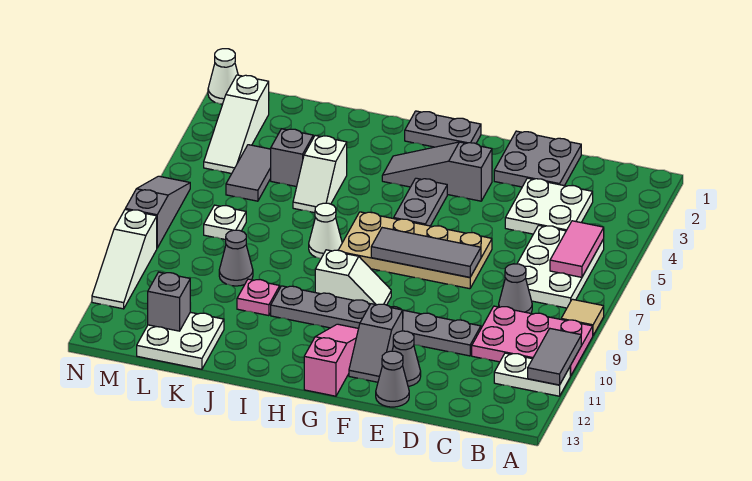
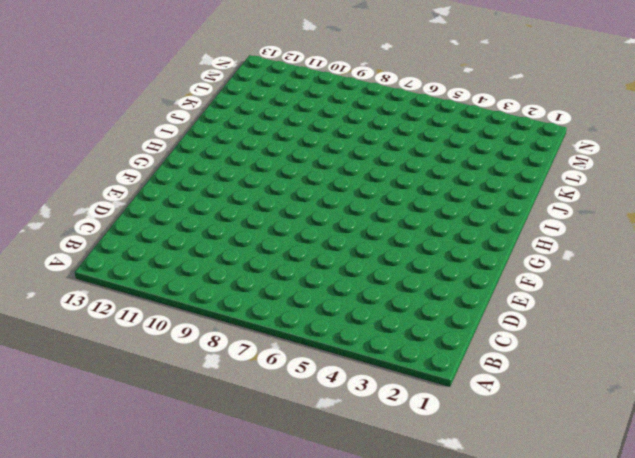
none -> tan 1x1 tile [561,299,604,335]
none -> pink 2x3 plate [472,306,593,376]
none -> white 1x2 plate [494,353,570,396]
none -> white 2x3 plate [517,225,604,308]

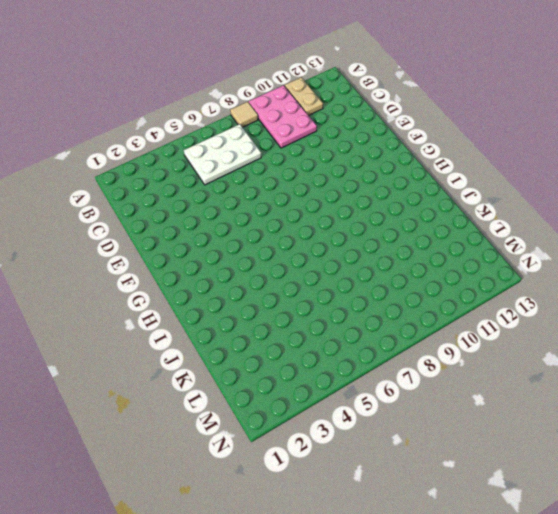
tan 1x2 plate [285,77,323,115] -> white 1x2 plate [494,353,570,396]
none -> white 2x2 plate [505,178,593,234]
none -> grey 1x1 cone [499,264,532,313]
none -> grey 2x2 plate [494,131,581,187]
none -> grey 1x6 plate [271,286,481,356]

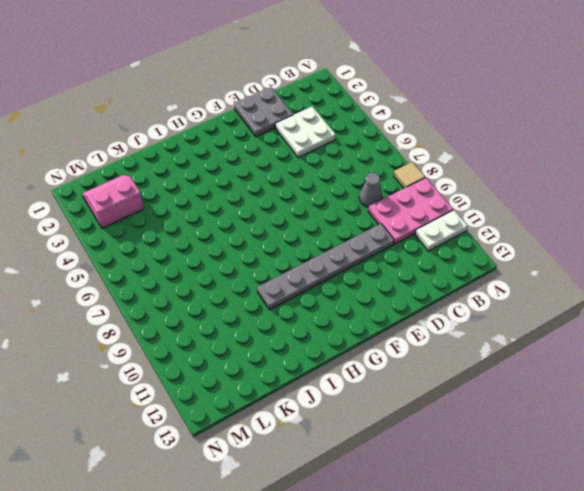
pink 2x2 slope [82,175,144,228] -> white 1x3 slope [204,75,269,174]
none -> white 2x3 plate [517,225,604,308]
none -> tan 2x4 plate [339,212,492,289]
none -> grey 1x1 cone [392,331,421,387]
none -> grey 1x1 cone [376,351,409,407]

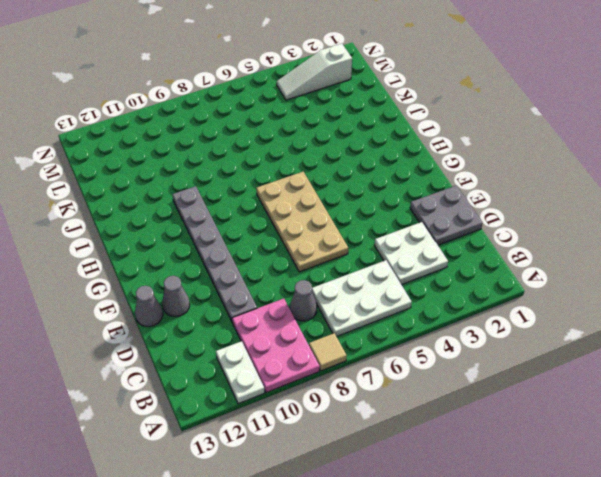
none -> grey 1x3 slope [382,142,492,201]
none -> grey 1x2 slope [349,304,403,382]
none -> grey 1x2 plate [405,111,481,147]
none -> grey 1x2 plate [394,178,447,226]

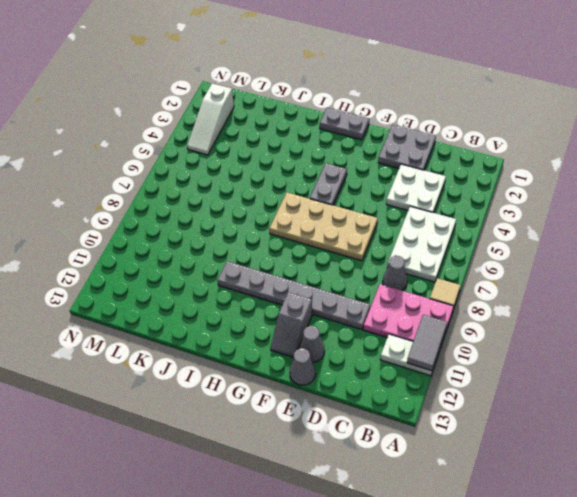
none -> grey 1x3 slope [382,142,492,201]
none -> white 1x2 slope [315,250,391,305]
none -> pink 1x3 slope [304,324,359,396]
none -> white 1x1 cone [309,203,342,259]

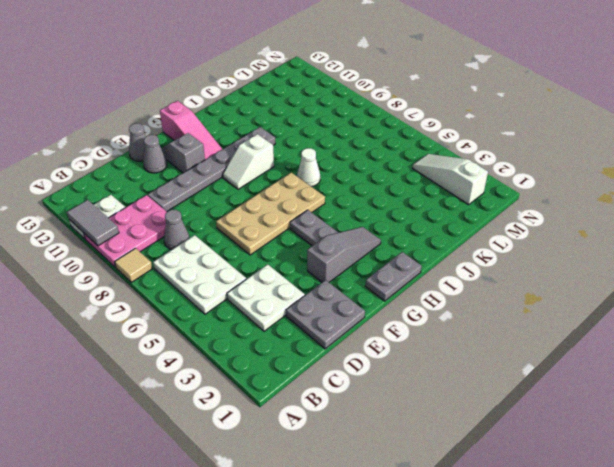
none -> white 1x2 slope [293,135,347,213]
none -> pink 1x1 plate [237,279,280,316]
none -> grey 1x1 brick [271,129,313,187]
none -> grey 1x1 cone [219,230,253,286]

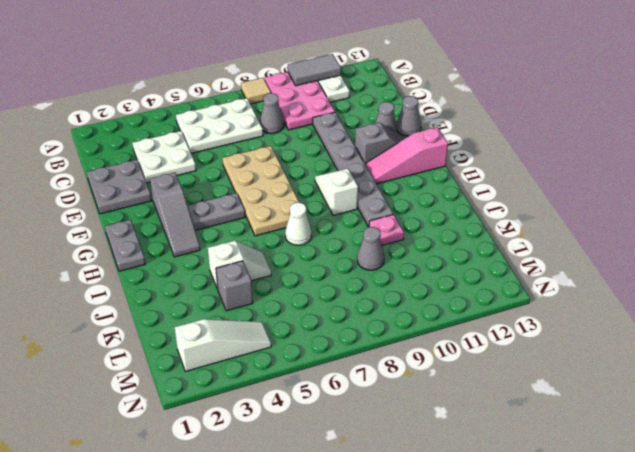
none -> white 2x2 plate [137,312,224,369]
none -> grey 1x2 tile [226,145,271,201]
none -> white 1x1 plate [204,205,246,240]
none -> white 1x1 cone [208,49,238,104]

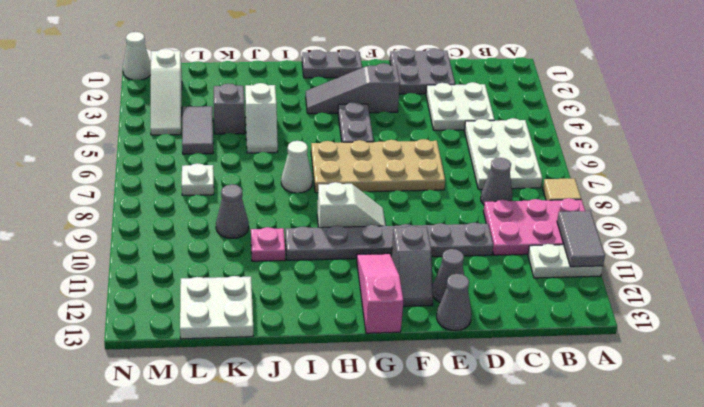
none -> grey 1x3 slope [125,176,190,248]
none -> white 1x3 slope [92,210,157,309]
none -> pink 1x2 tile [550,221,604,277]
none -> grey 1x3 tile [371,228,481,277]

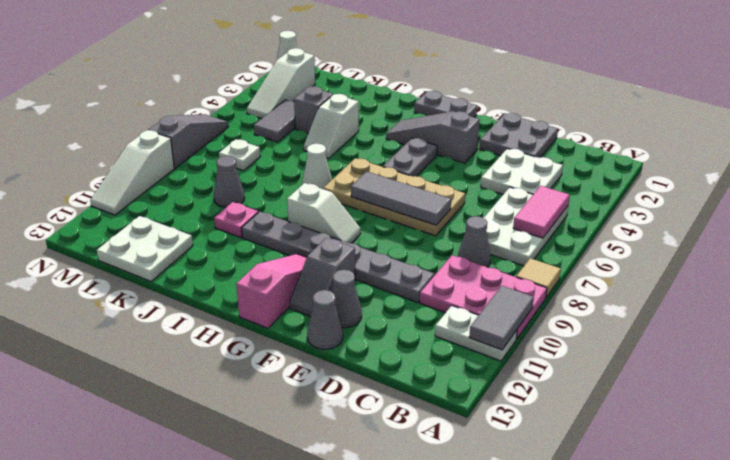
none -> grey 1x1 brick [148,272,190,331]

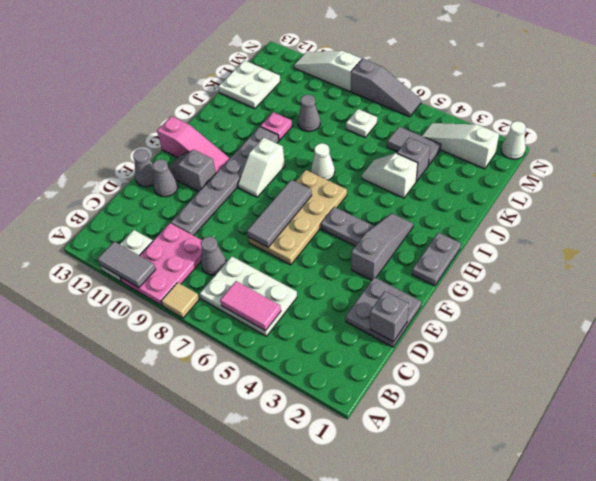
grey 1x1 brick [370,291,409,342] -> grey 1x1 brick moved to [148,272,190,331]
none -> white 2x2 plate [505,178,593,234]

